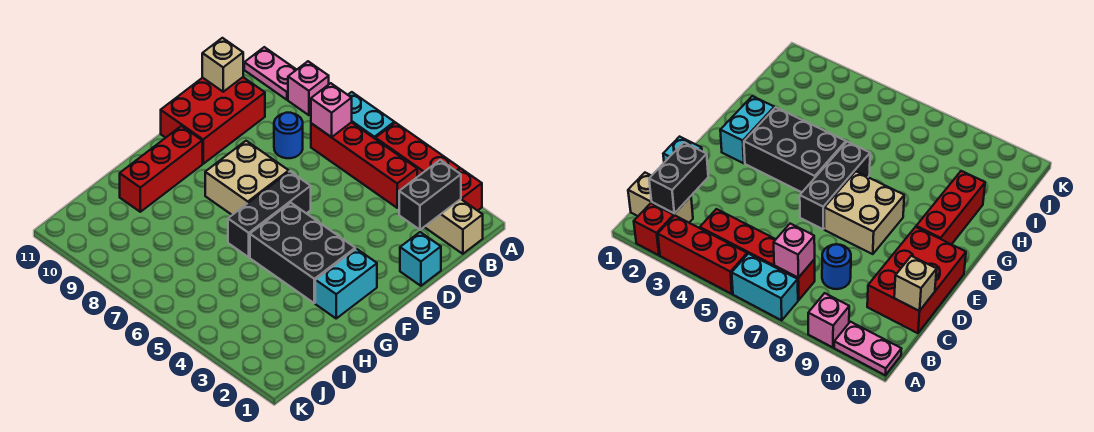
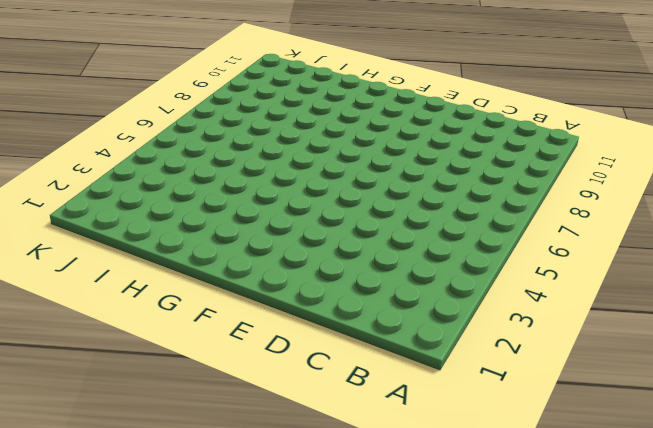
none -> red 1x1 brick [457,169,482,211]
none -> red 1x3 brick [376,123,460,177]
none -> cyan 1x2 brick [348,92,394,139]

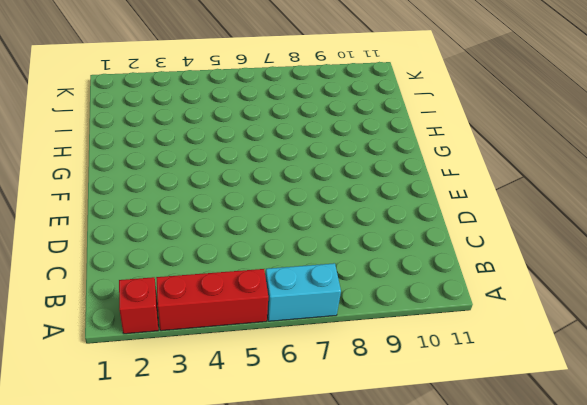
none -> pink 1x1 brick [288,61,329,115]
none -> pink 1x2 plate [244,47,296,100]
none -> tan 1x2 brick [425,199,483,254]

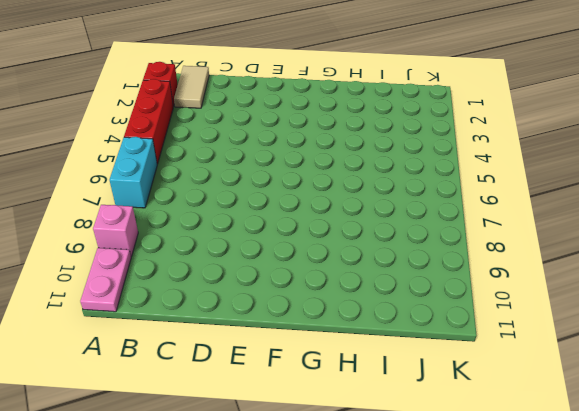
tan 1x2 tile [174,66,209,108] -> tan 1x2 brick [425,199,483,254]
none -> red 1x4 brick [311,122,417,208]
none -> blue 1x1 round brick [274,113,303,158]
none -> red 2x3 brick [161,77,265,164]

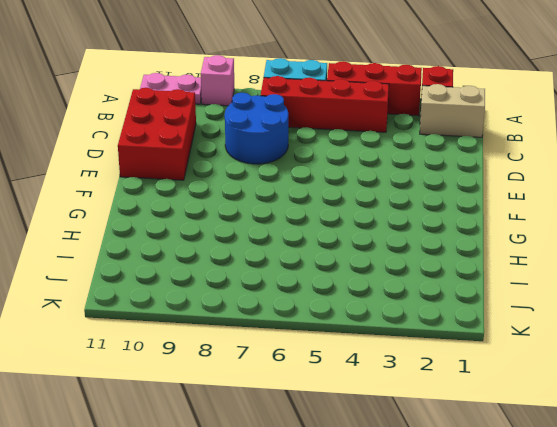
blue 2x2 round brick [225,93,288,164] -> blue 1x1 round brick [274,113,303,158]
none -> cyan 1x1 brick [400,232,441,286]
none -> black 1x3 brick [228,171,311,257]
none -> tan 2x2 brick [205,141,289,215]

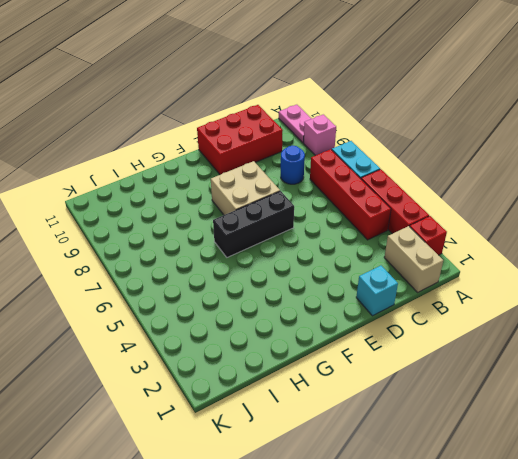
none -> cyan 1x2 brick [315,249,377,318]
none -> black 2x3 brick [250,203,355,303]
none -> red 1x3 brick [120,126,202,212]

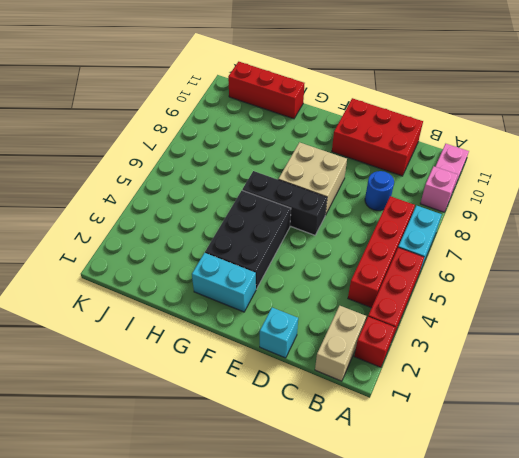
red 1x3 brick [228,62,305,119] -> red 1x3 brick moved to [120,126,202,212]
none -> black 1x2 brick [399,160,461,230]
none -> pink 1x1 brick [311,83,352,137]
none -> tan 1x1 brick [202,38,243,92]

